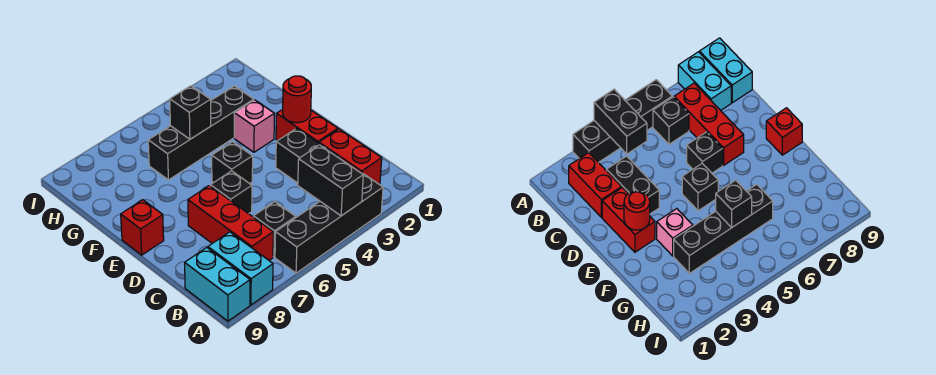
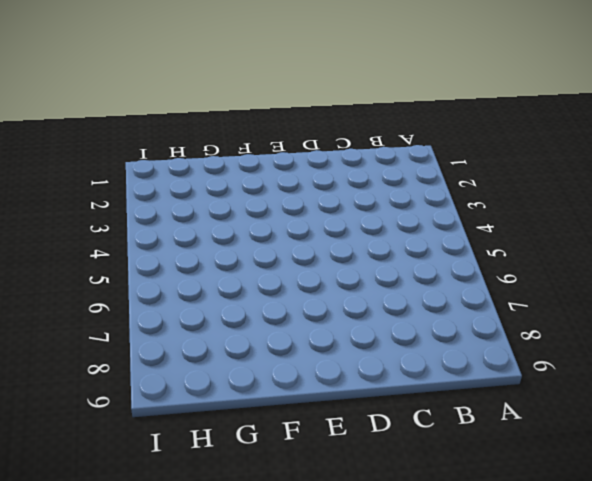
none -> black 1x4 brick [275,173,383,273]
none -> cyan 1x2 brick [208,232,273,305]
none -> cyan 1x2 brick [185,248,250,321]

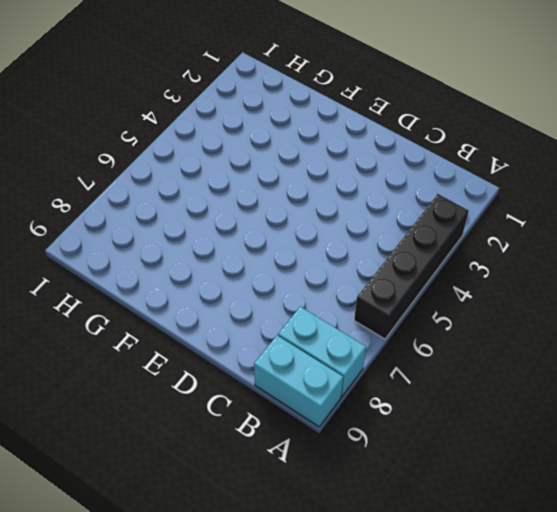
none -> red 1x2 brick [319,129,382,184]
none -> black 1x1 brick [254,202,296,257]
none -> red 1x3 brick [188,186,273,260]

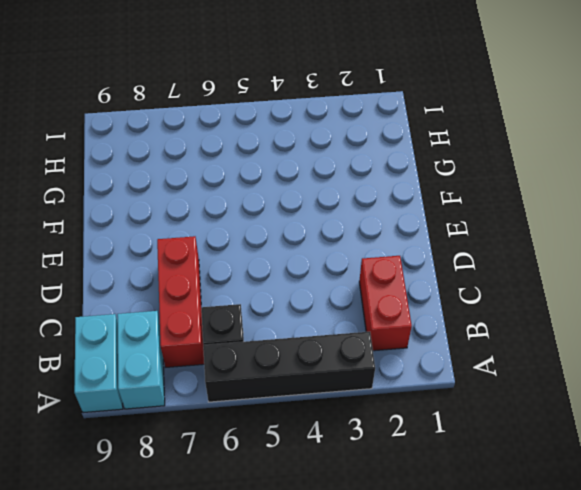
none -> black 1x2 brick [276,128,339,183]
none -> red 1x2 brick [276,109,338,143]
none -> black 1x1 brick [210,171,252,214]

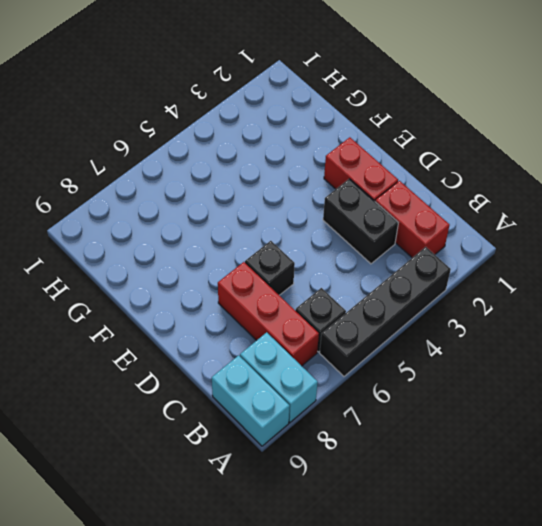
none -> black 1x1 brick [212,142,253,184]
none -> red 1x1 brick [121,200,164,255]
none -> pink 1x1 brick [234,100,274,152]

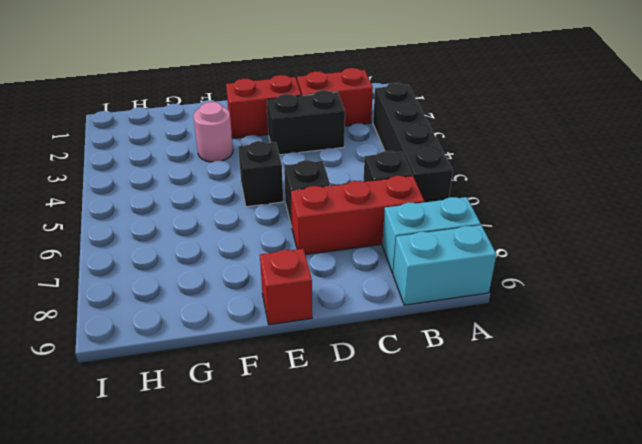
pink 1x1 round brick [194,102,233,162] -> pink 1x1 brick [234,100,274,152]
none -> black 1x4 brick [148,86,254,180]
none -> black 1x2 brick [298,145,363,216]
none -> red 1x1 round brick [283,76,311,123]

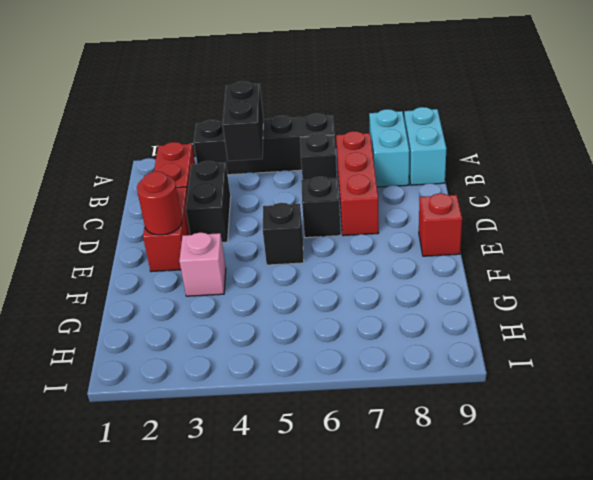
none -> black 1x4 brick [148,86,254,180]
none -> black 1x1 brick [170,86,211,139]

